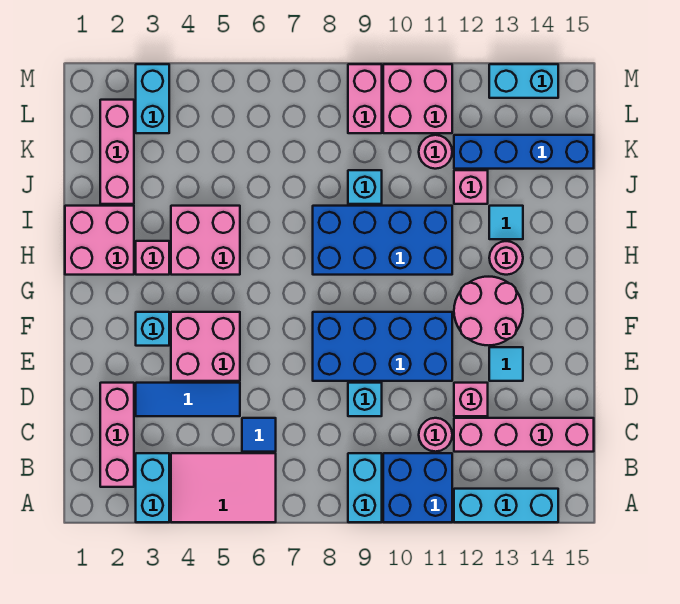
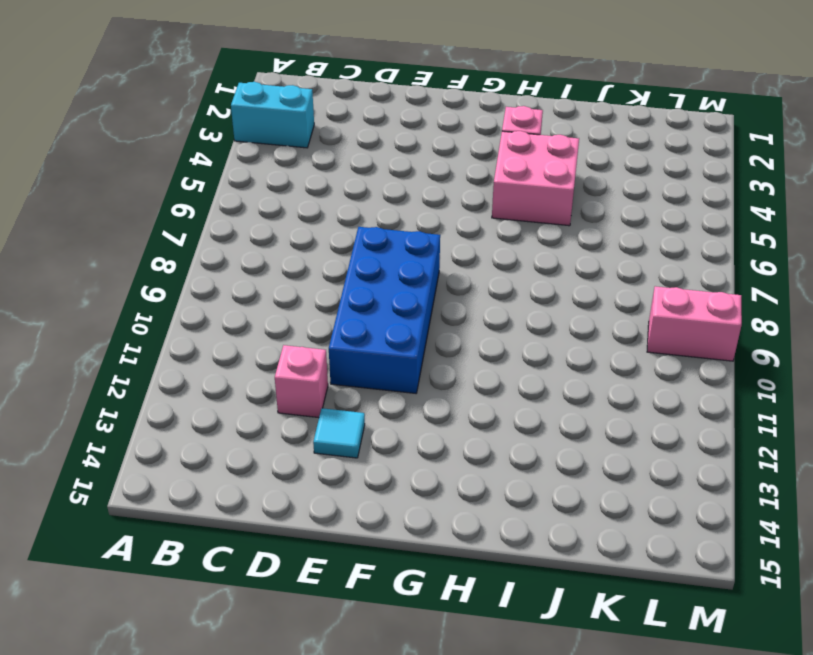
none -> pink 2x3 tile [171,453,276,522]
none -> cyan 1x2 brick [348,453,382,522]
none -> blue 2x2 brick [383,453,452,522]
none -> cyan 1x3 brick [454,489,558,522]

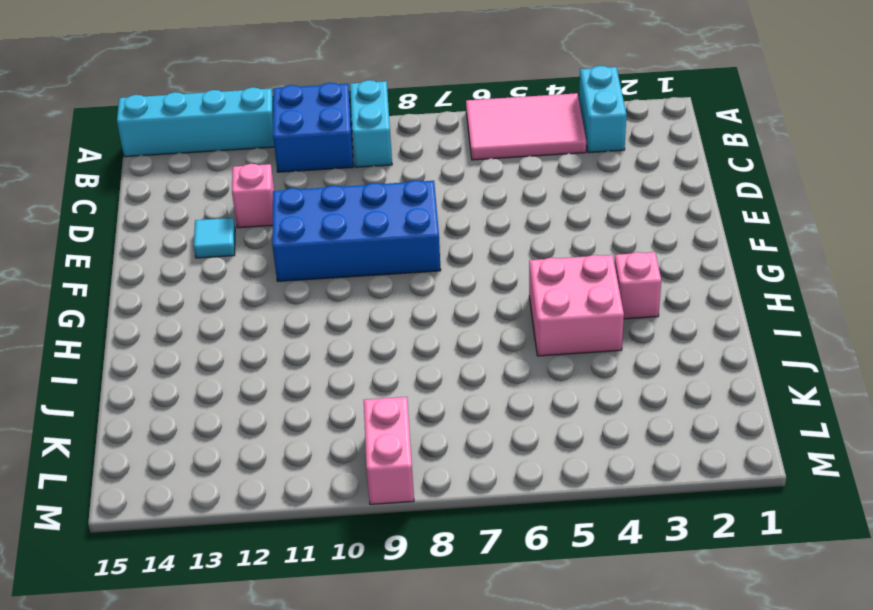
cyan 1x4 brick [117,87,274,157] -> cyan 1x3 brick [454,489,558,522]
none -> pink 1x3 brick [100,383,134,487]
none -> blue 1x1 tile [242,418,276,452]
none -> pink 1x1 round brick [419,418,452,452]
none -> pink 1x4 brick [454,418,594,452]

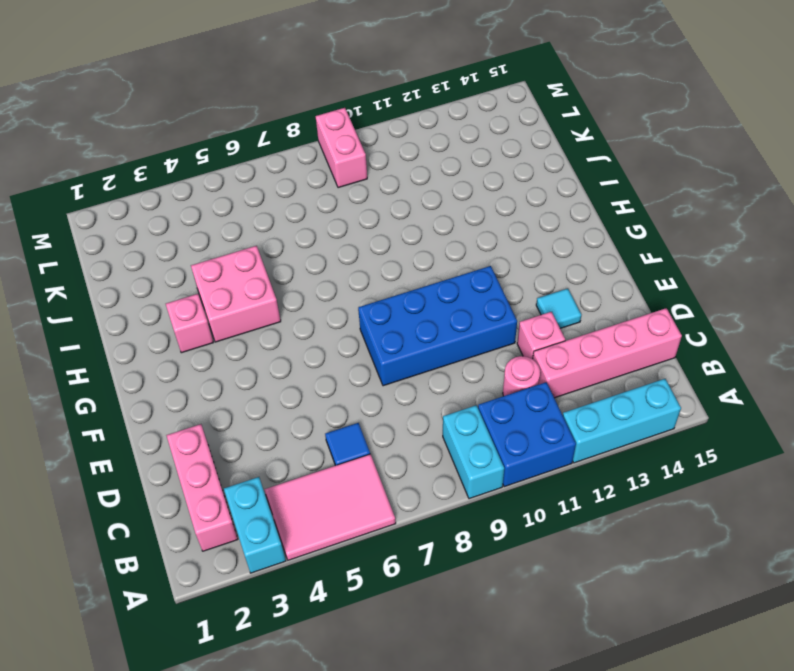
none -> blue 1x3 tile [136,383,240,416]
none -> cyan 1x1 brick [348,383,382,416]
none -> pink 2x2 brick [171,312,240,381]
none -> cyan 1x1 brick [136,312,169,346]

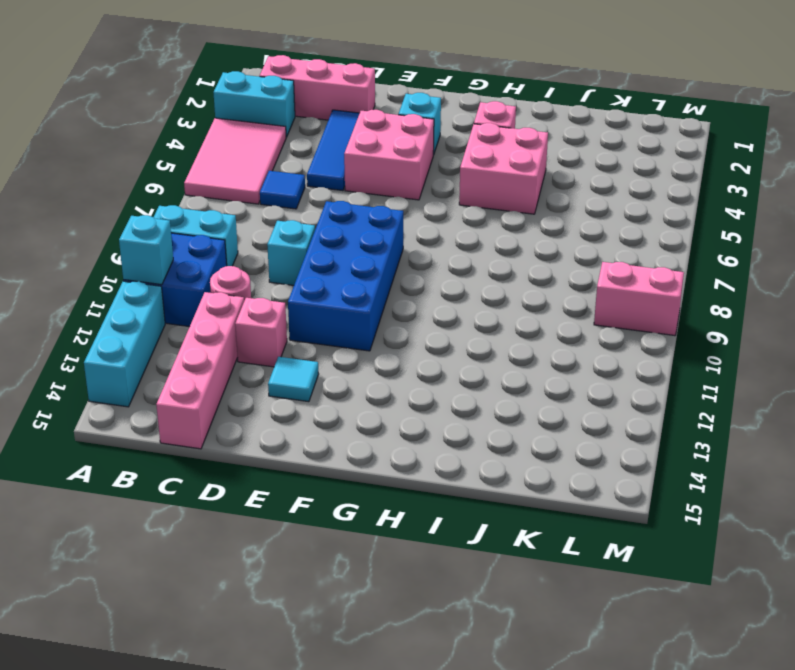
cyan 1x1 brick [119,215,173,285] -> cyan 1x1 brick moved to [348,170,382,204]
none -> pink 2x2 round brick [454,277,523,345]
none -> pink 2x2 brick [65,206,134,275]
none -> blue 2x4 brick [313,206,452,275]
none -> pink 1x1 round brick [489,241,523,275]

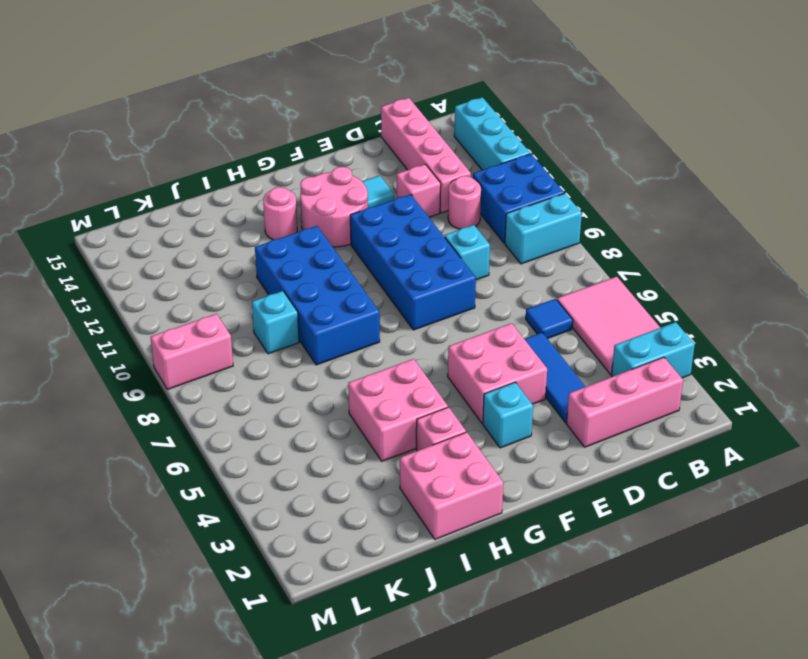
none -> cyan 1x1 tile [489,206,523,239]
none -> pink 1x3 brick [100,100,134,204]
none -> pink 1x1 brick [454,170,488,204]
none -> pink 1x1 round brick [419,135,452,169]

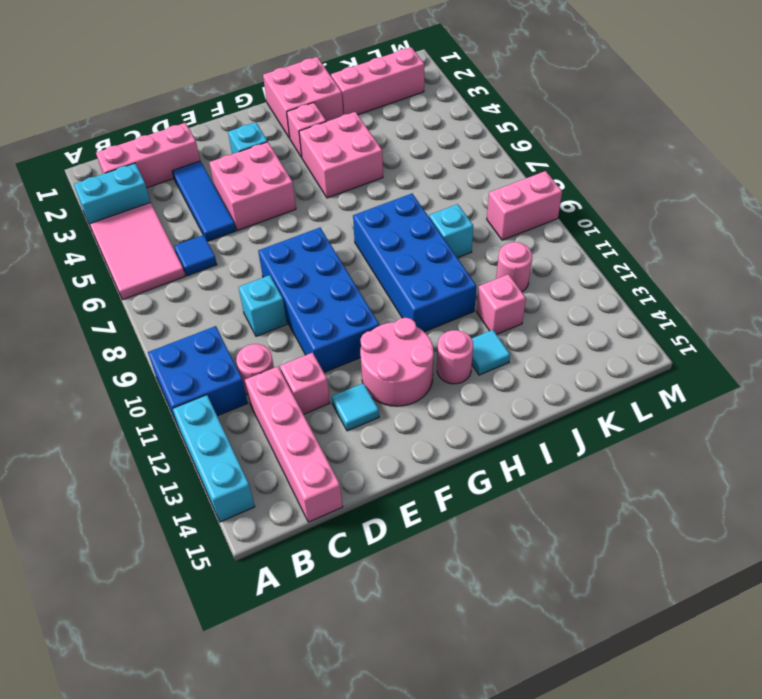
none -> cyan 1x2 brick [348,453,382,522]
none -> blue 1x4 brick [454,135,594,169]
none -> cyan 1x2 brick [136,64,169,133]
none -> pink 2x2 brick [383,64,452,133]

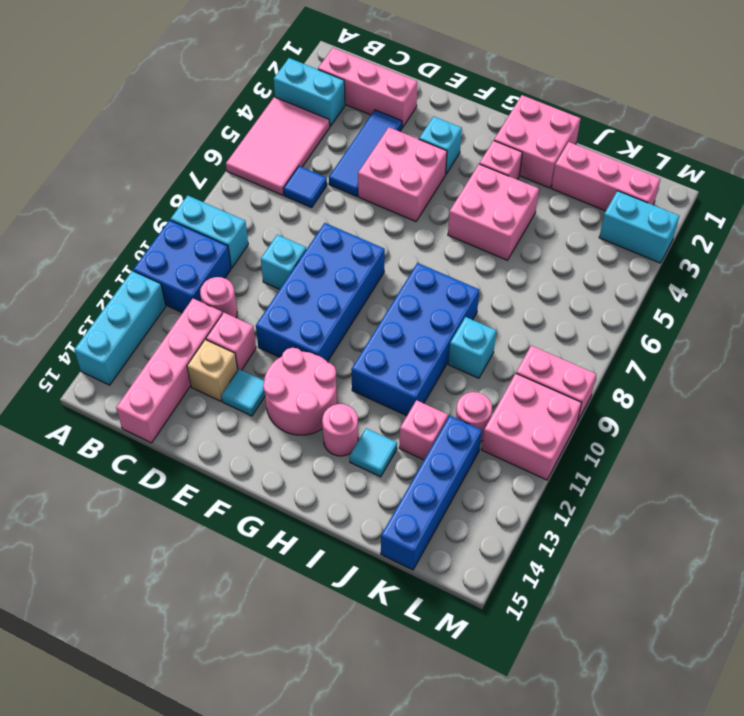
tan 1x1 brick [187,340,238,401] -> none
none -> cyan 1x2 brick [489,64,558,98]

